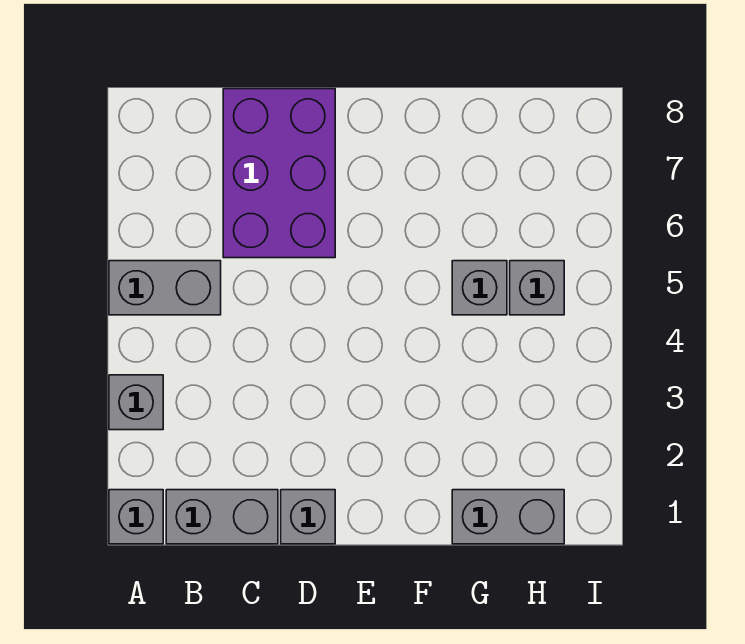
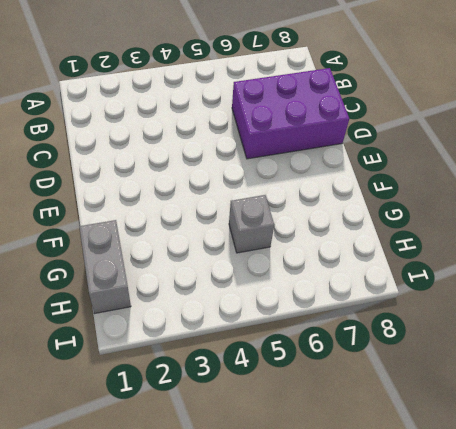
none -> grey 1x1 brick [109,490,163,544]
none -> grey 1x1 brick [109,375,163,430]

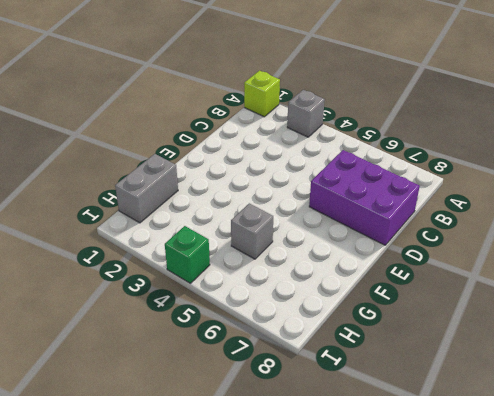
lime 1x1 brick [244,71,280,117] -> grey 1x1 brick [109,490,163,544]
green 1x1 brick [165,226,210,283] -> none
none -> grey 1x2 brick [109,261,221,315]
none -> grey 1x2 brick [166,490,278,544]

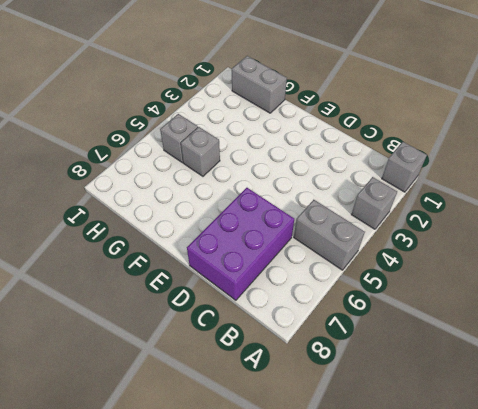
none -> grey 1x2 brick [166,490,278,544]
none -> grey 1x1 brick [281,490,335,544]

